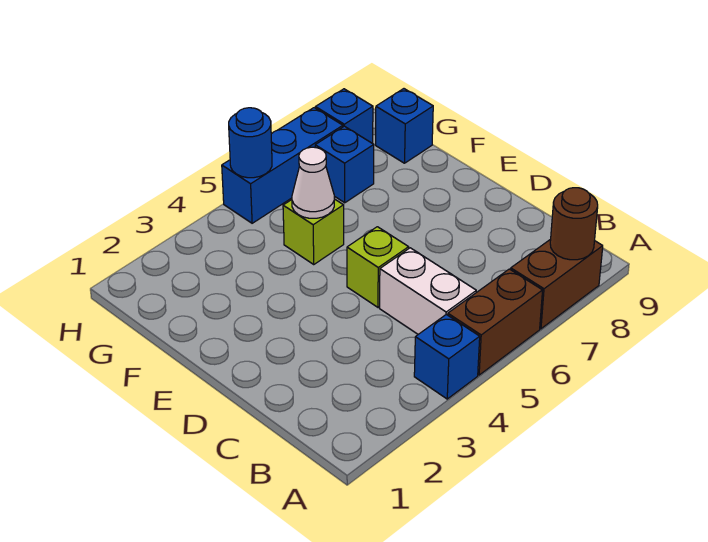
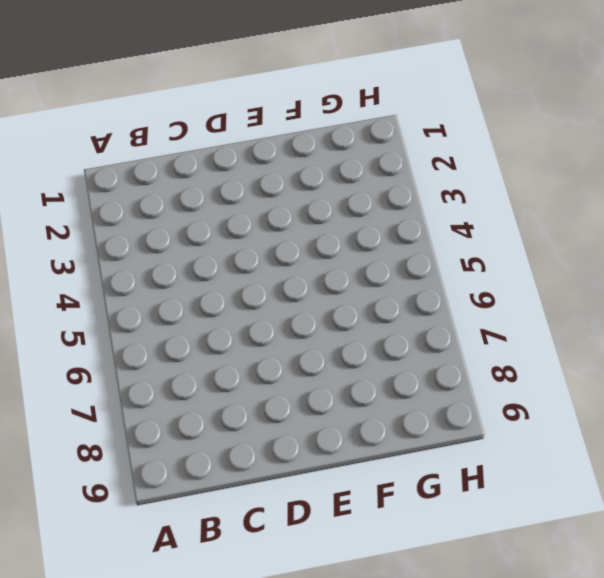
none -> blue 1x1 brick [414,314,480,399]
none -> brown 1x2 brick [448,269,543,375]
none -> brown 1x2 brick [511,239,603,329]

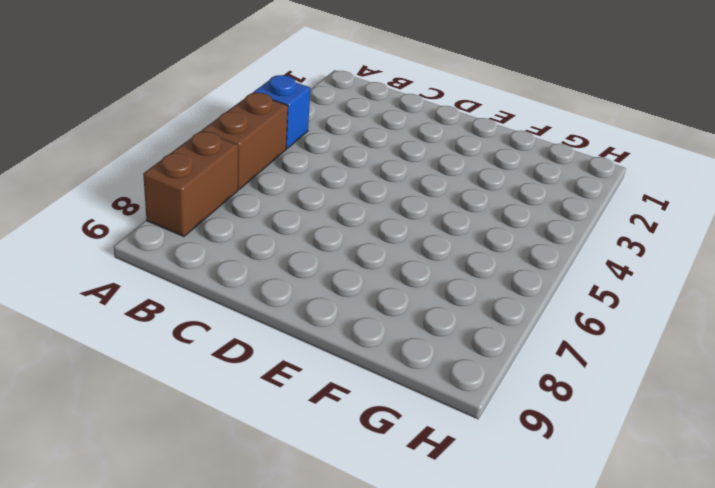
none -> white 1x2 brick [379,248,476,334]
none -> lime 1x1 brick [347,227,409,307]
none -> lime 1x1 brick [283,199,344,264]

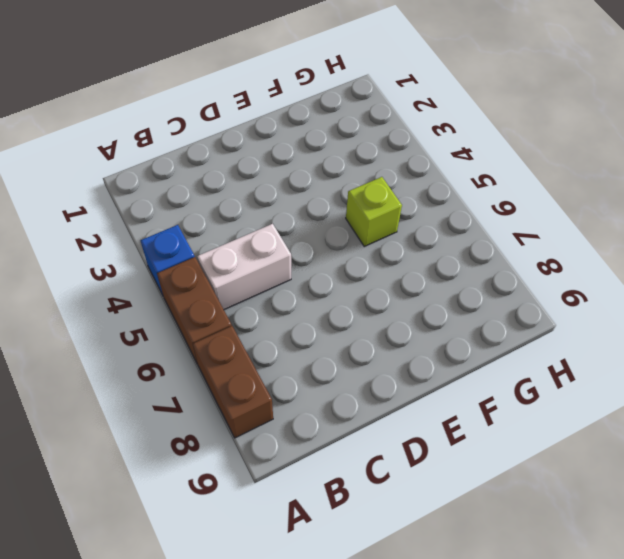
none -> lime 1x1 brick [347,227,409,307]
none -> blue 1x1 brick [315,126,374,203]
none -> blue 1x1 brick [376,89,433,163]

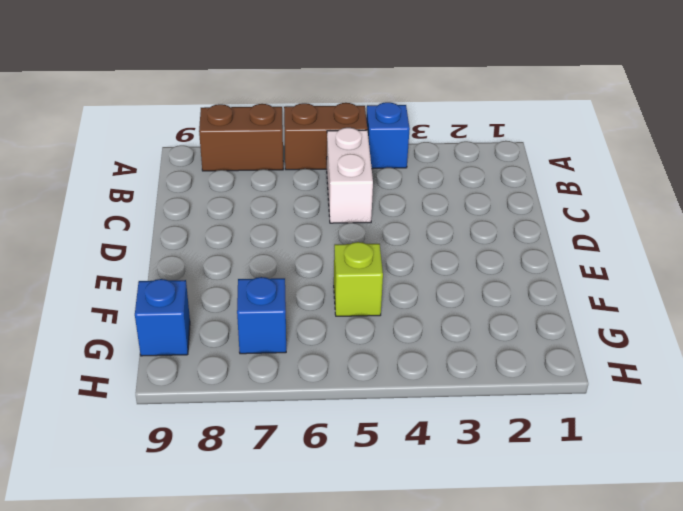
none -> lime 1x1 brick [347,227,409,307]
none -> blue 1x3 brick [222,108,343,223]
none -> blue 1x1 brick [315,89,373,143]

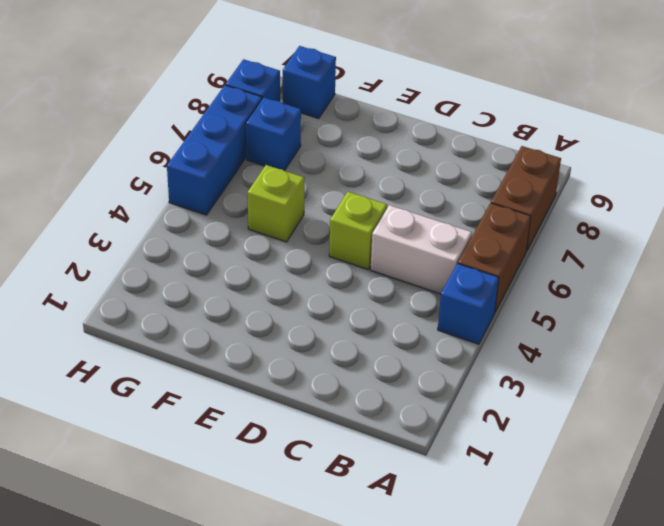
none -> brown 1x1 round brick [550,188,598,260]
none -> white 1x1 cone [292,147,334,218]
none -> blue 1x1 round brick [229,108,272,178]

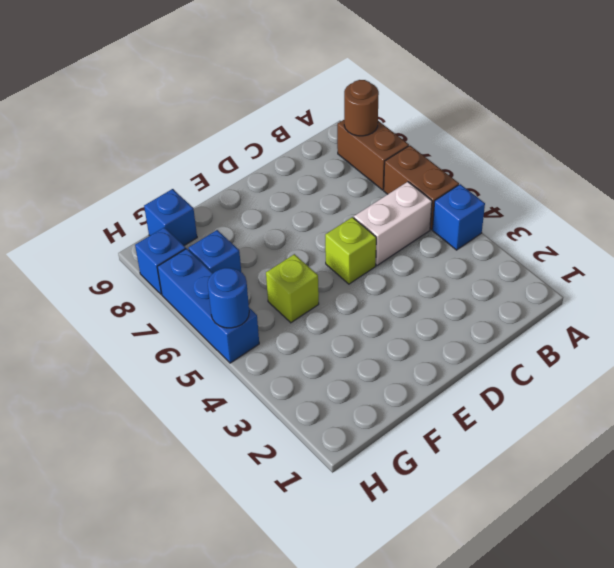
none -> white 1x1 cone [292,147,334,218]

